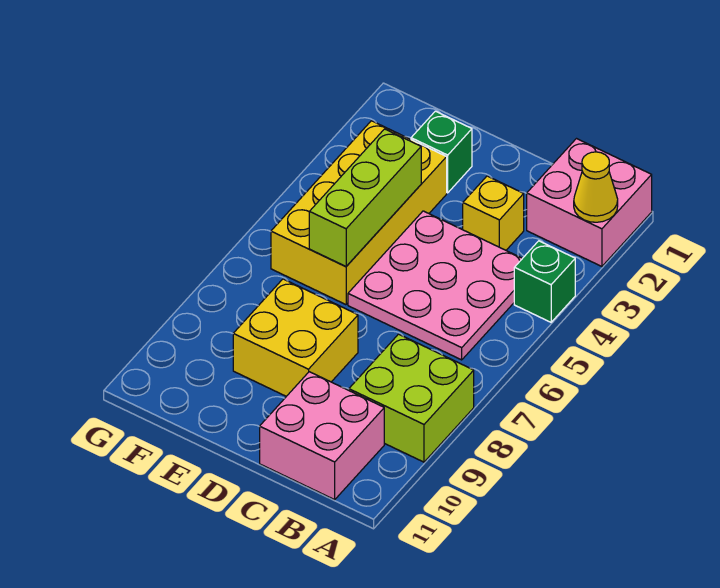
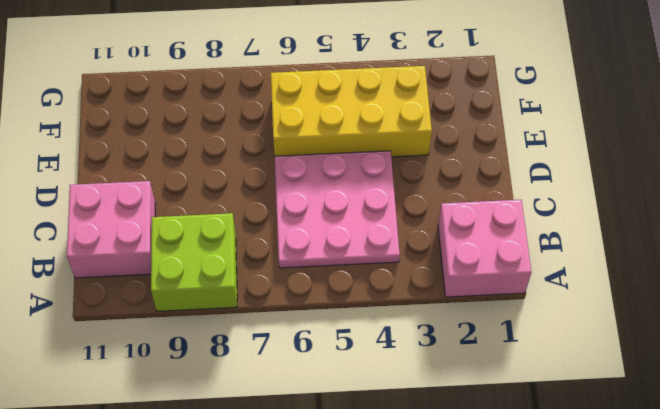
none -> green 1x1 brick [514,241,575,322]
none -> yellow 1x1 brick [463,176,524,250]

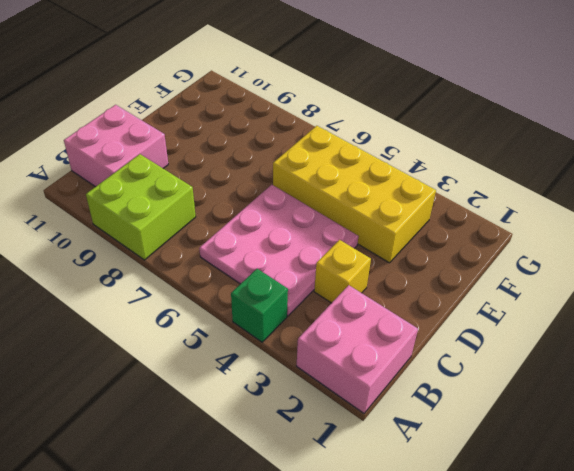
none -> yellow 2x2 brick [233,279,358,396]
none -> green 1x1 brick [411,111,472,193]

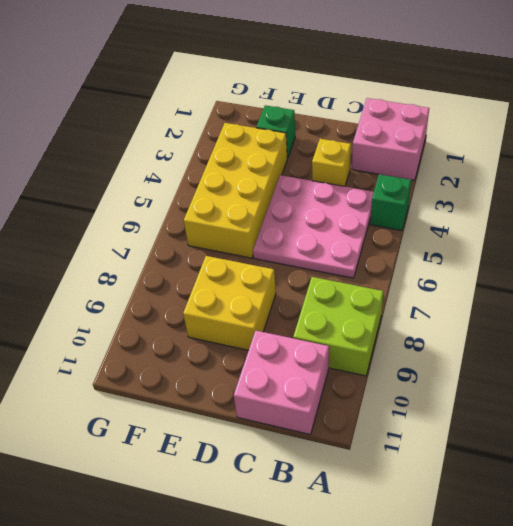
none -> yellow 1x1 cone [574,152,618,222]
none -> lime 1x3 brick [309,129,421,267]

